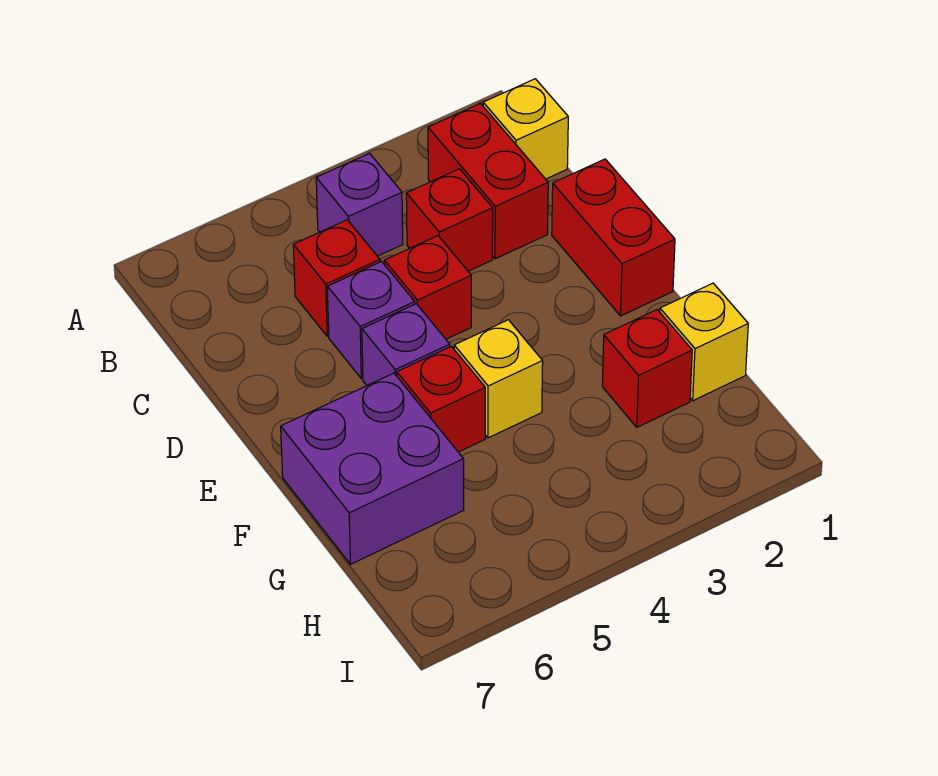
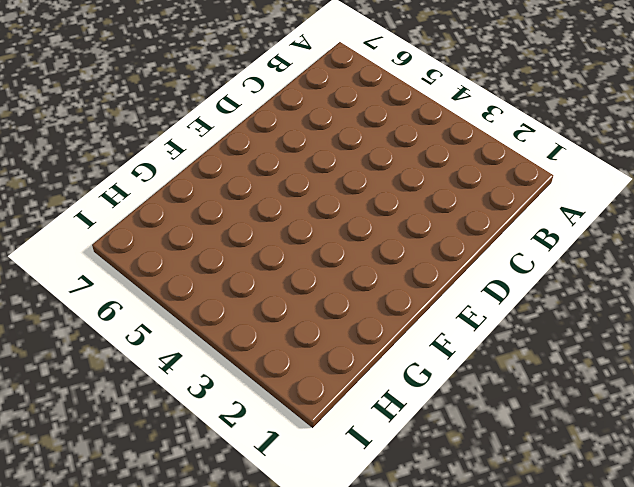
none -> yellow 1x1 brick [483,79,568,179]
none -> red 1x2 brick [428,104,548,259]
none -> purple 1x1 brick [316,154,403,256]

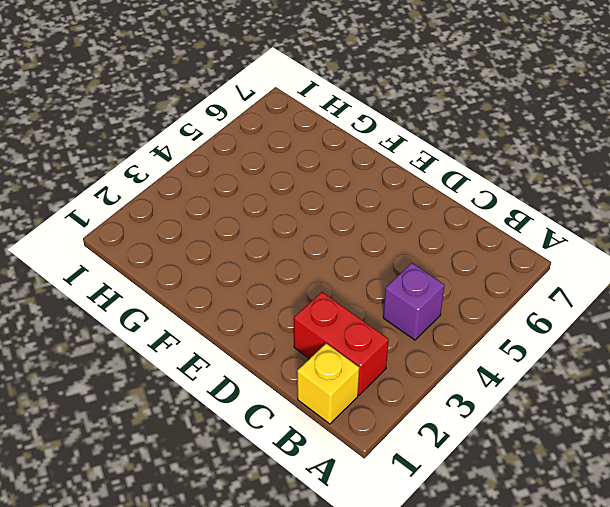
none -> red 1x1 brick [406,169,493,271]
none -> red 1x1 brick [293,220,380,336]
none -> red 1x2 brick [552,159,675,316]

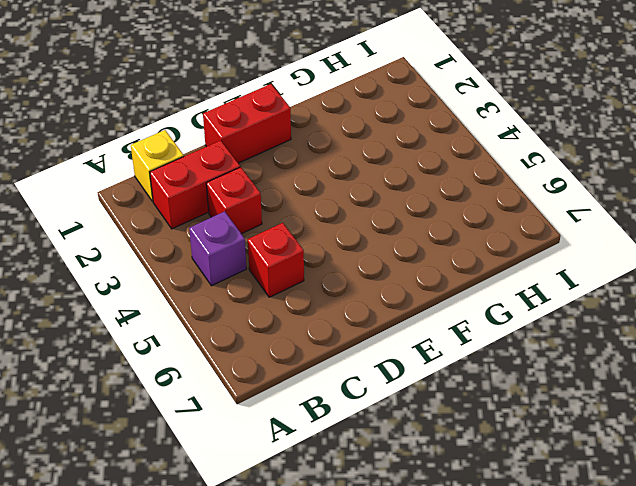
none -> red 1x1 brick [384,236,471,339]
none -> purple 1x1 brick [327,262,415,379]
none -> purple 1x1 brick [362,304,450,385]

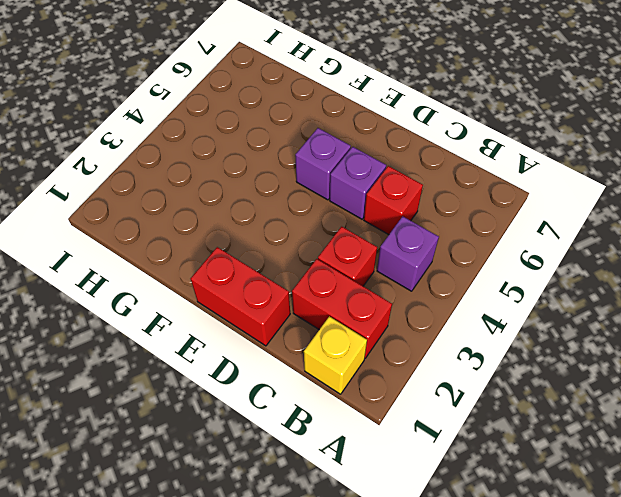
none -> red 1x1 brick [384,236,471,339]
none -> yellow 1x1 brick [454,320,543,438]
none -> red 1x1 brick [397,346,485,452]

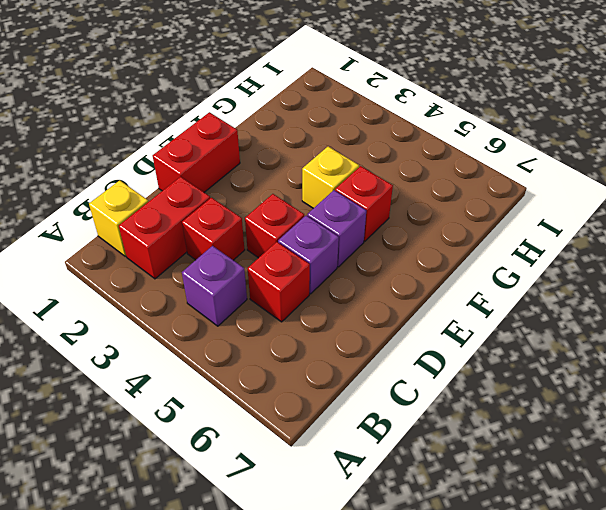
none -> purple 2x2 brick [281,373,464,564]
none -> yellow 1x1 brick [660,283,748,401]
none -> red 1x1 brick [602,310,692,427]

